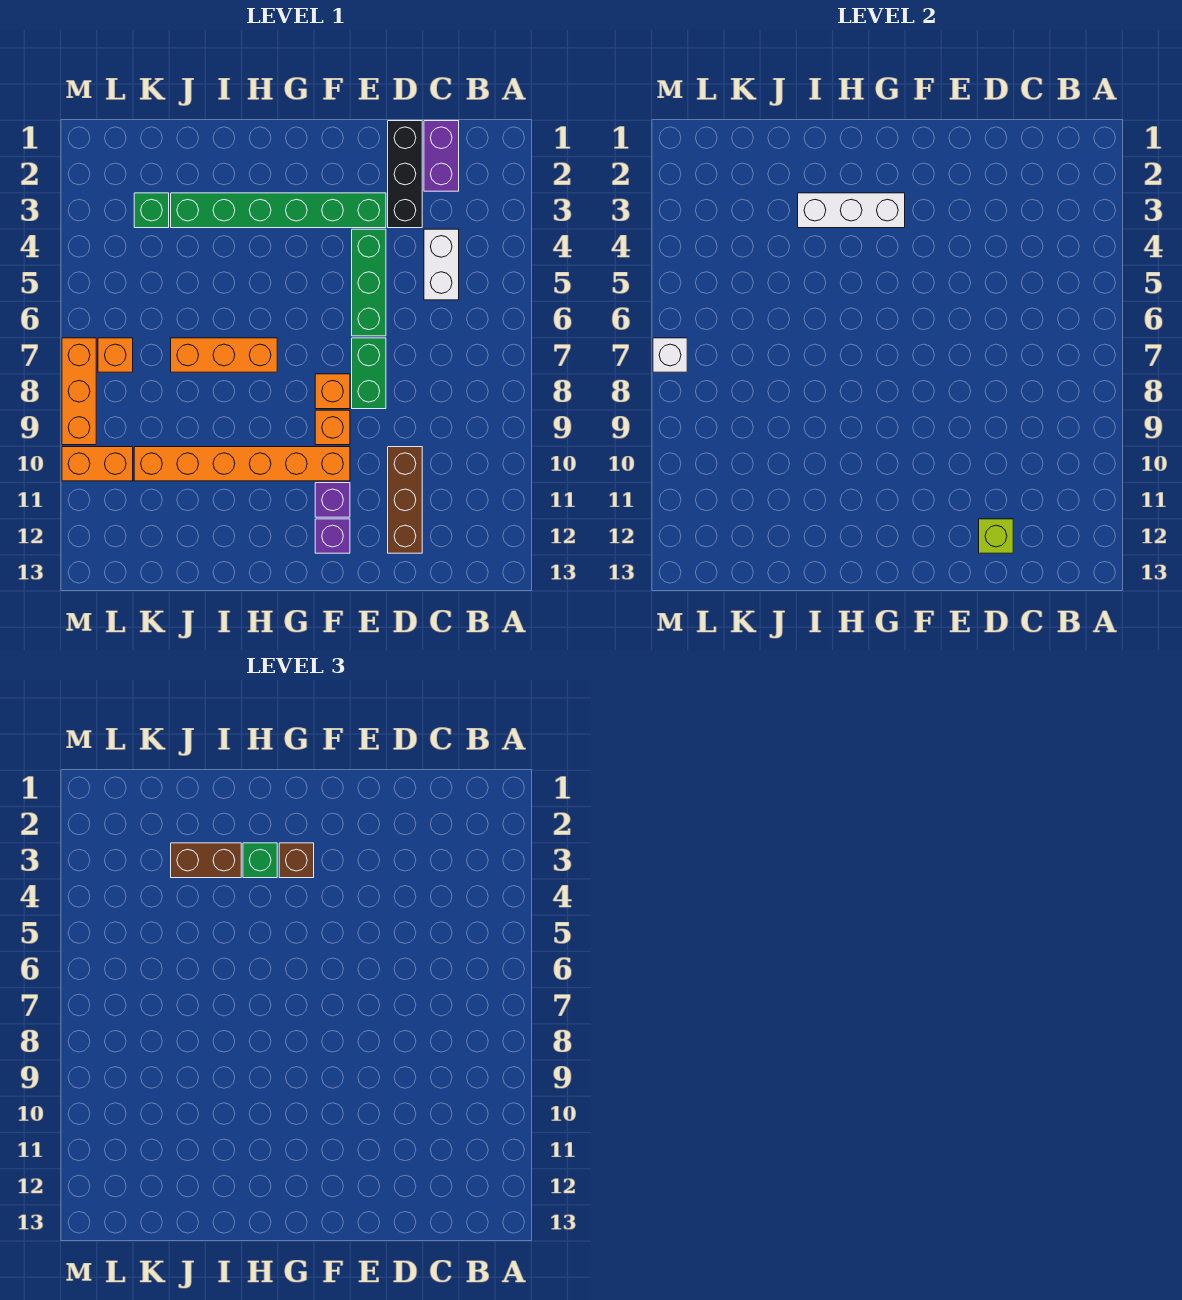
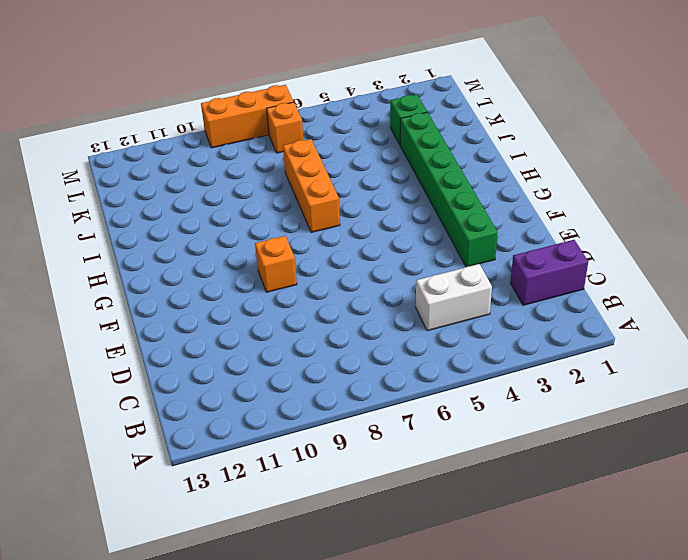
none -> black 1x3 brick [388,121,422,228]
none -> brown 1x3 brick [388,447,422,553]
none -> green 1x3 brick [352,229,386,336]

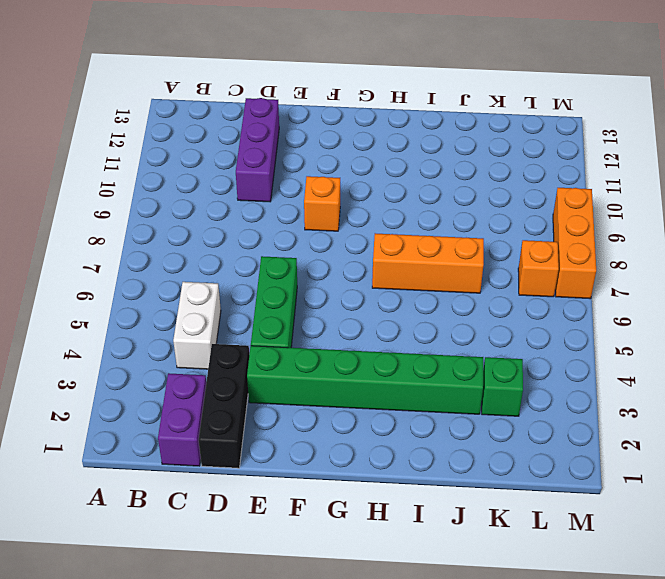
purple 1x3 brick [236,98,279,202] -> brown 1x3 brick [388,447,422,553]
none -> green 1x2 brick [352,338,386,409]
none -> orange 1x1 brick [315,374,350,409]
none -> orange 1x6 brick [134,447,350,481]

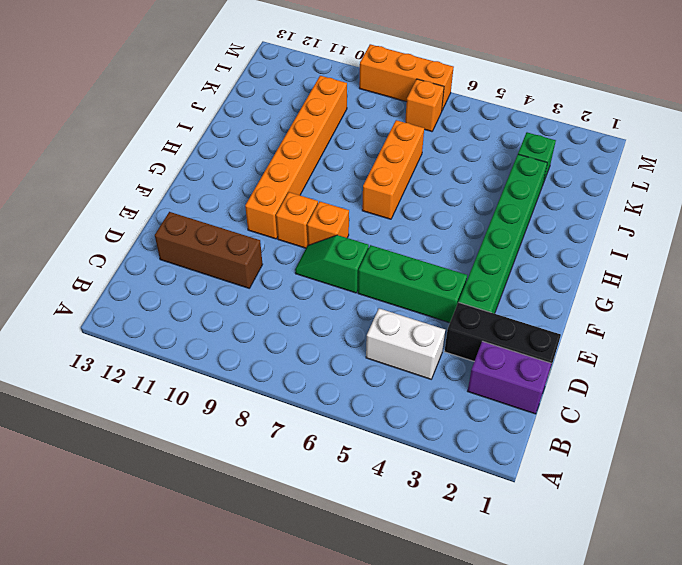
green 1x2 slope [295,235,369,293] -> green 1x2 brick [352,338,386,409]
none -> purple 1x1 brick [315,483,350,517]
none -> purple 1x1 brick [315,519,350,553]
none -> orange 1x2 brick [62,447,133,481]

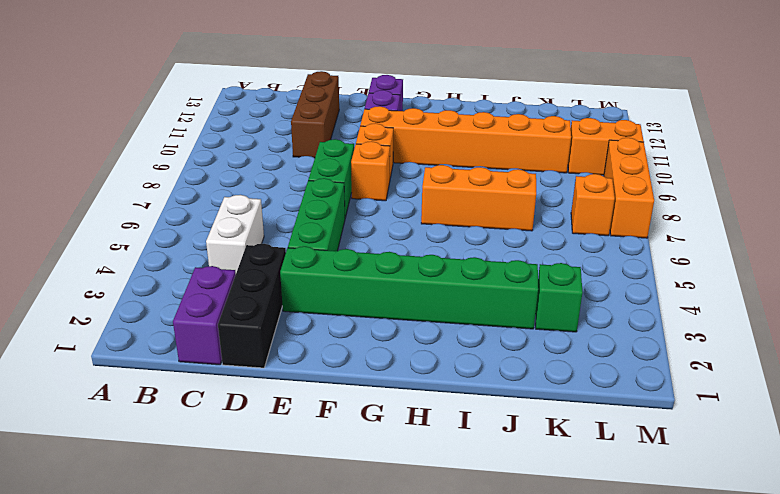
none -> lime 1x1 brick [979,519,1013,553]
none -> white 1x3 brick [798,193,905,228]
none -> white 1x1 brick [653,338,687,372]

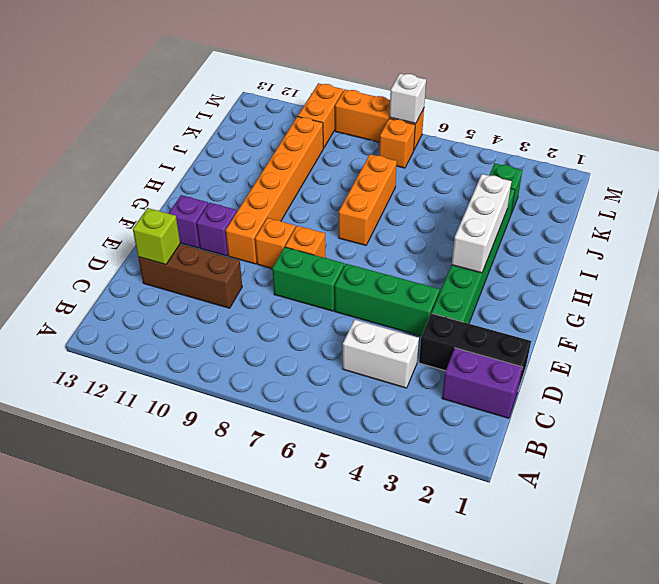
none -> brown 1x1 brick [279,843,314,878]
none -> green 1x1 brick [243,843,277,878]
none -> brown 1x2 brick [171,843,241,878]

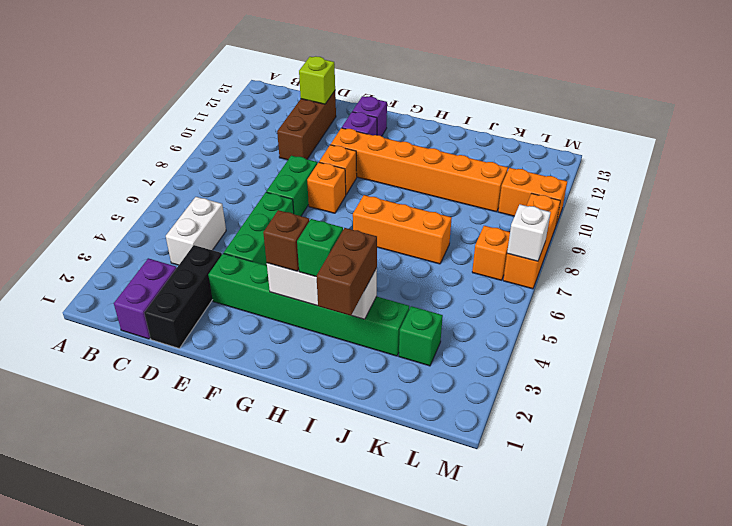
brown 1x2 brick [316,228,377,316] -> brown 1x2 brick turned to [171,843,241,878]

